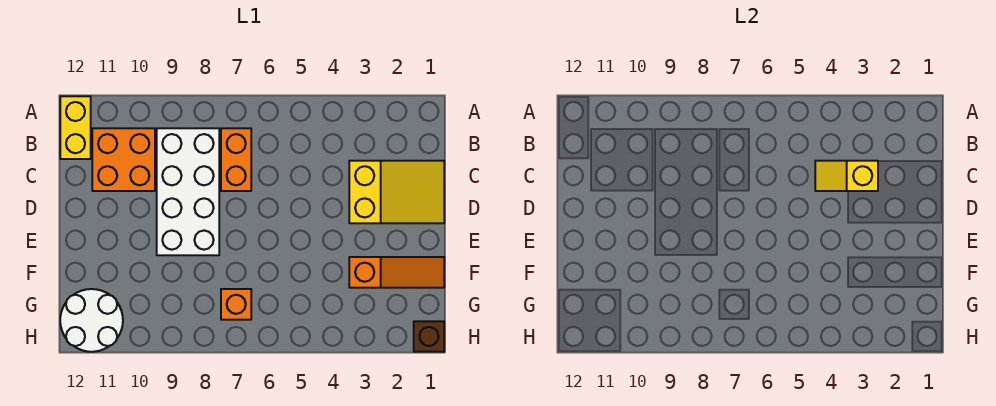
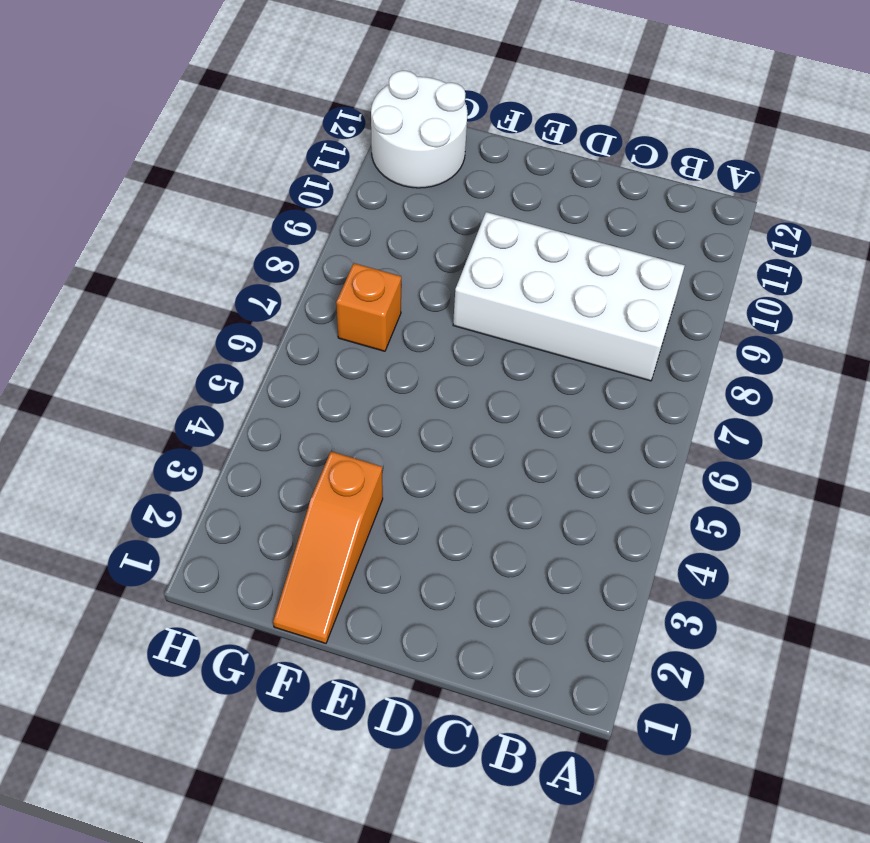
none -> yellow 1x2 brick [60,96,91,159]
none -> orange 1x2 brick [221,128,251,191]

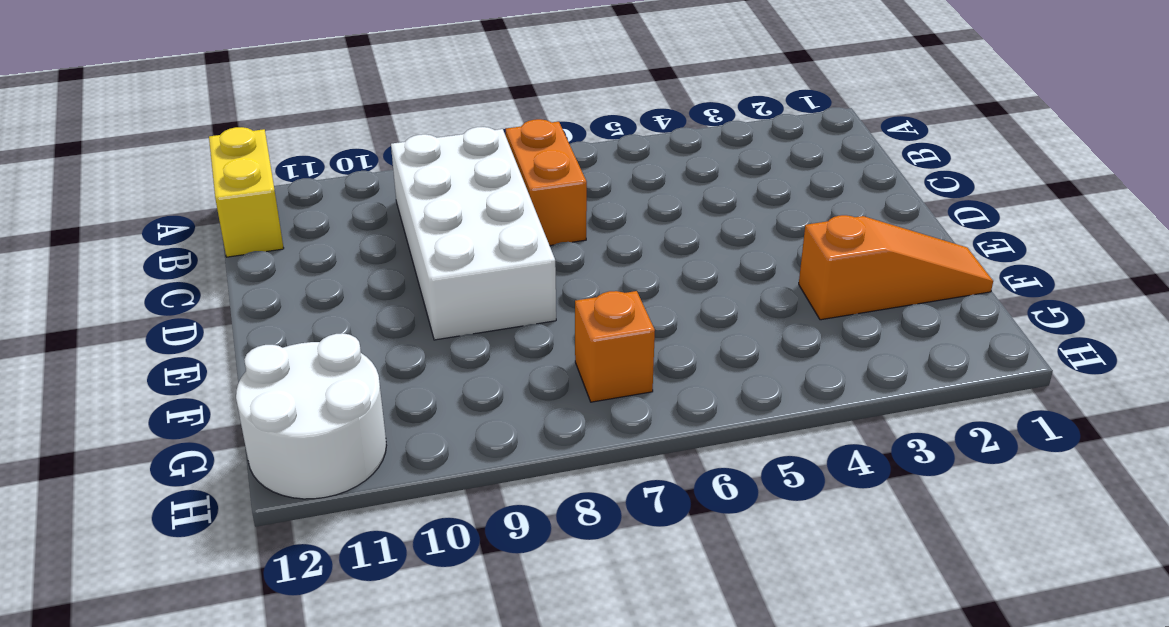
none -> orange 2x2 brick [92,128,155,191]
none -> yellow 2x3 slope [349,161,444,223]

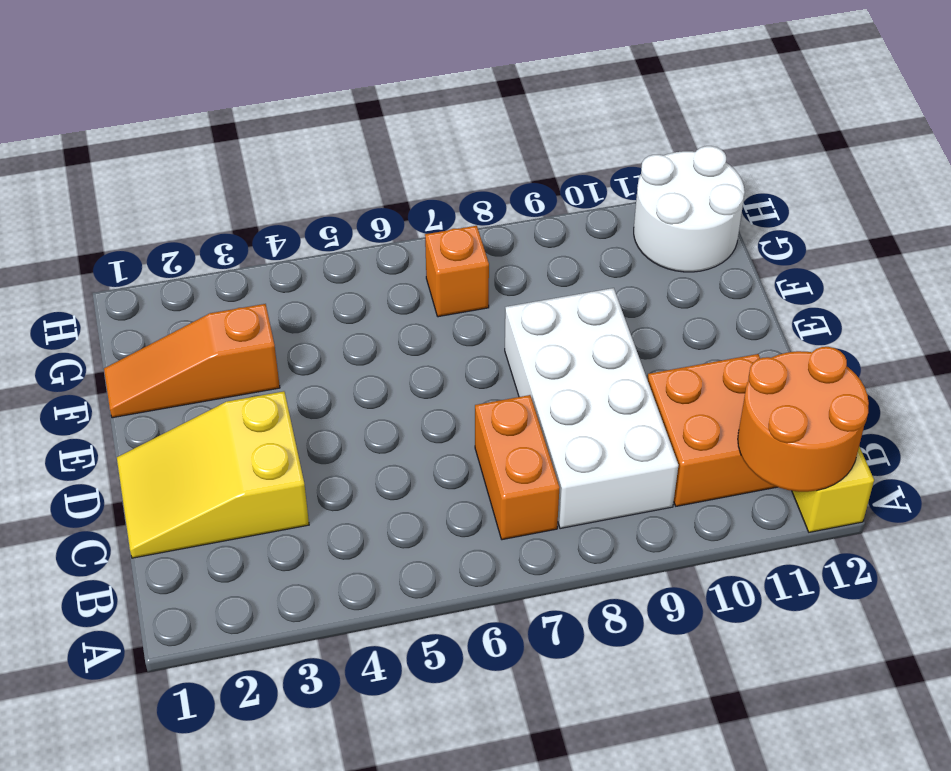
orange 2x2 round brick [738,347,869,492] -> none
none -> brown 1x1 brick [414,321,444,352]
none -> yellow 1x2 slope [815,161,878,191]

